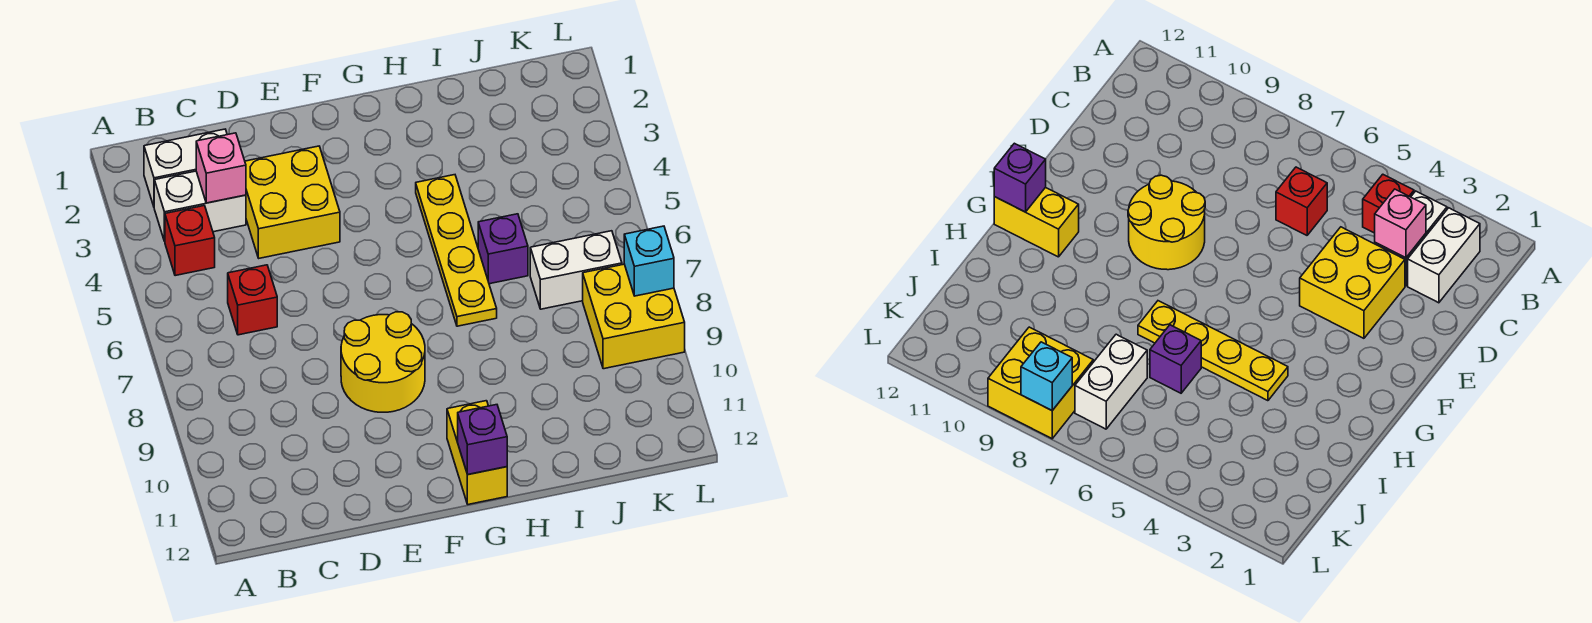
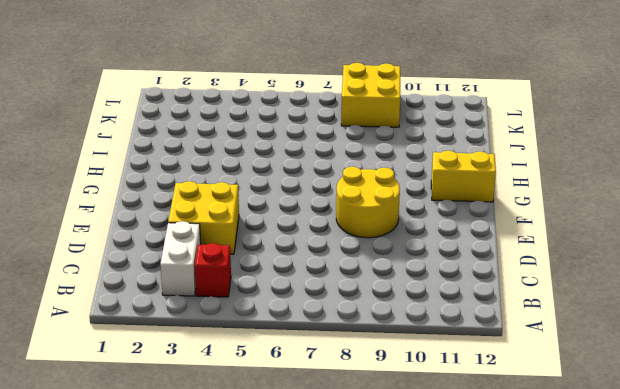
none -> white 1x2 brick [144,129,227,206]
none -> red 1x1 brick [228,265,277,335]
none -> yellow 1x4 plate [416,175,497,326]

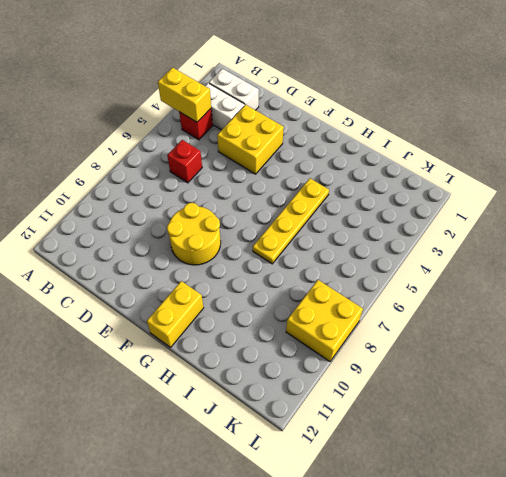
yellow 1x2 brick [158,68,211,122] -> none
none -> purple 1x1 brick [478,214,528,284]
none -> white 1x2 brick [530,231,622,309]
none -> pink 1x1 brick [196,133,246,203]

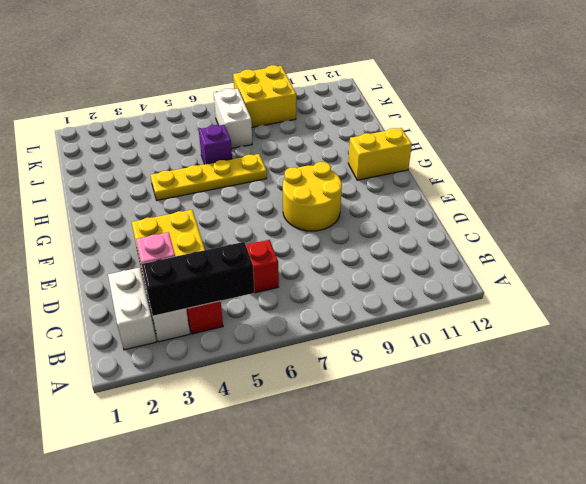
black 1x3 brick [142,242,254,316] -> none
none -> purple 1x1 brick [458,405,507,475]
none -> cyan 1x1 brick [624,226,674,296]

